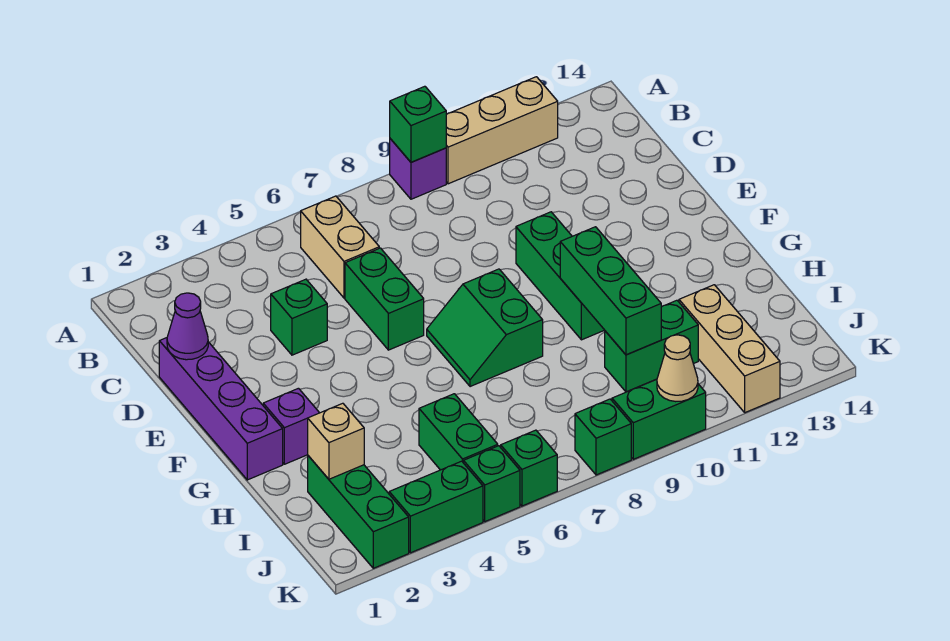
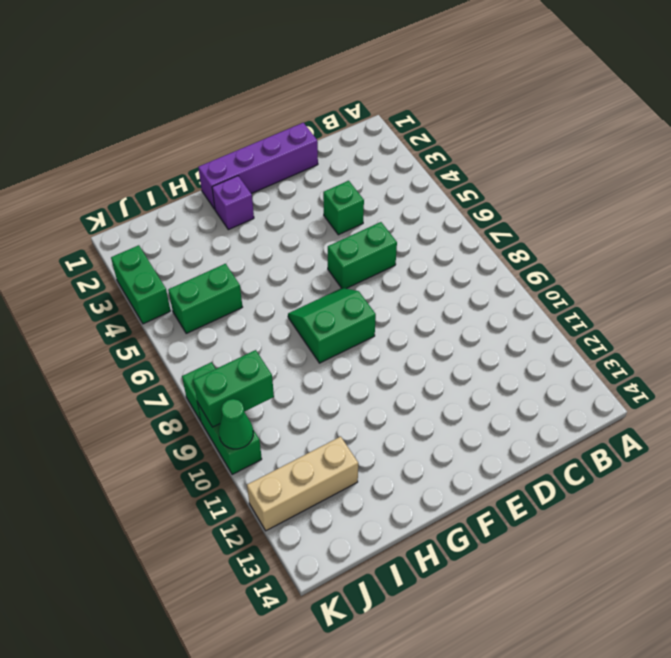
green 1x2 brick [193,350,274,427] -> green 1x2 brick turned to [605,300,698,392]
green 1x1 cone [219,399,253,449] -> tan 1x1 cone [657,335,698,402]
none -> purple 1x1 brick [390,139,446,199]
none -> tan 1x3 brick [446,77,558,184]
none -> tan 1x2 brick [301,196,379,298]

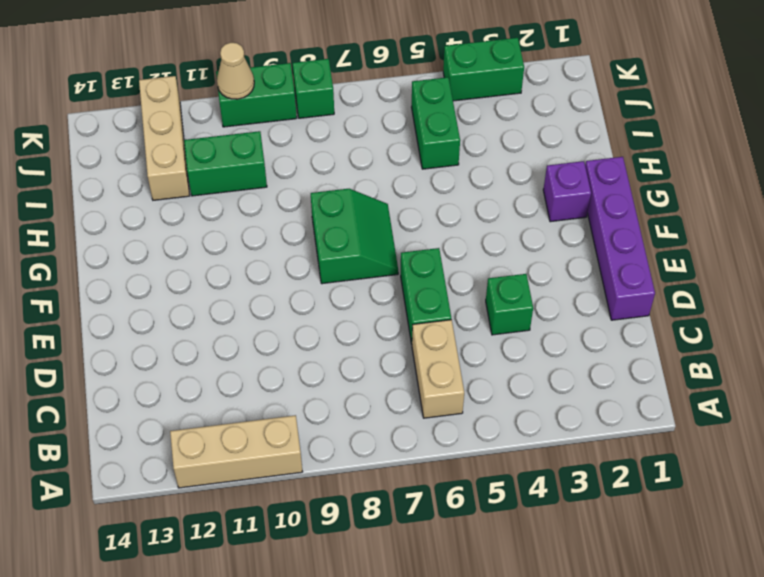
none -> purple 1x1 brick [390,139,446,199]
none -> green 1x3 brick [516,212,604,340]
none -> green 1x3 brick [308,456,409,568]

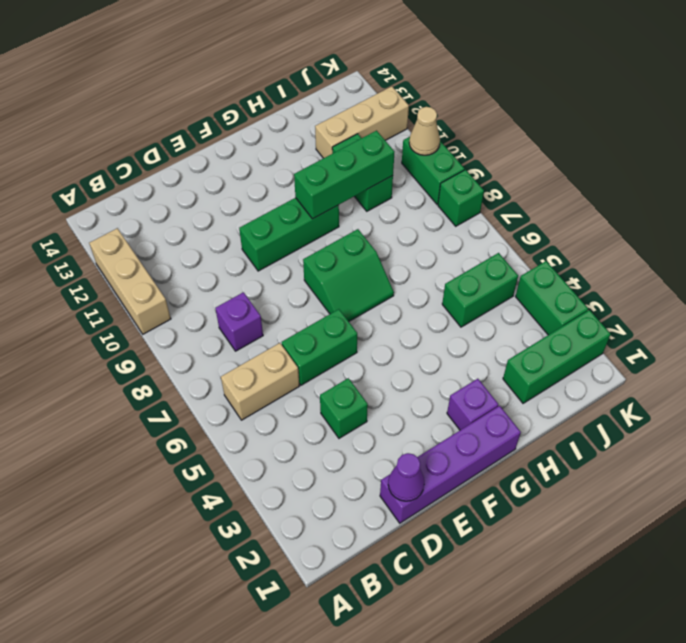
purple 1x1 brick [215,292,263,351] -> purple 1x1 brick moved to [390,139,446,199]
none -> green 1x1 brick [464,446,520,522]
none -> green 1x1 brick [501,430,557,506]
none -> green 1x1 brick [390,86,446,162]

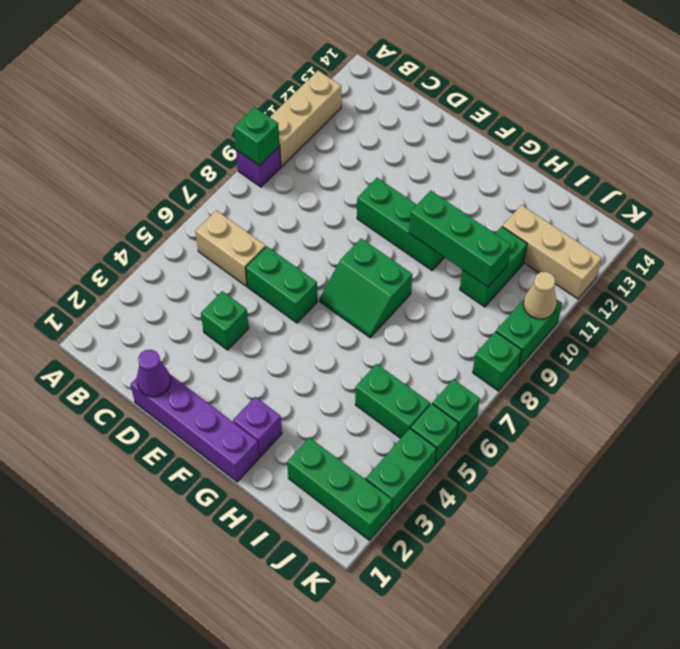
none -> tan 1x1 brick [308,403,364,479]

